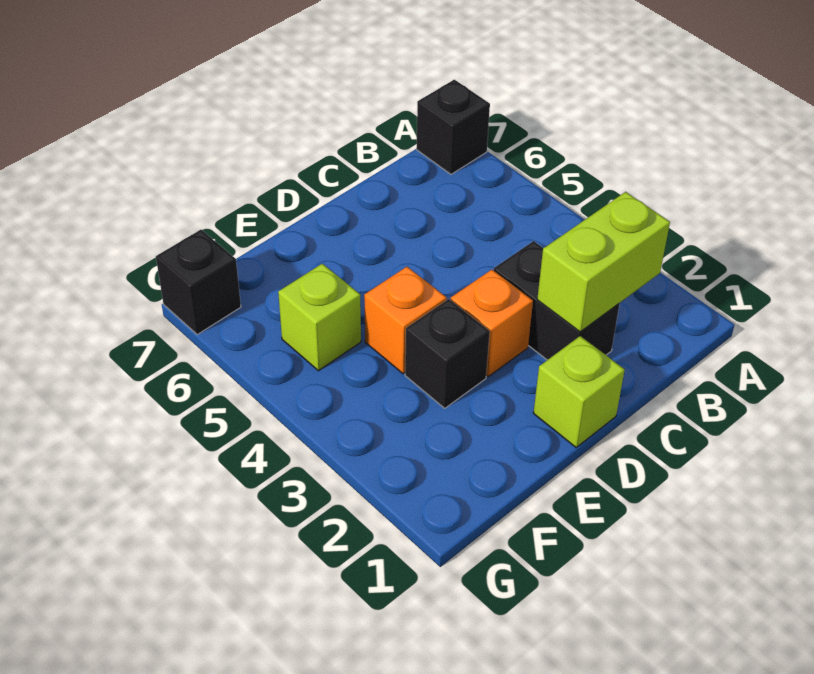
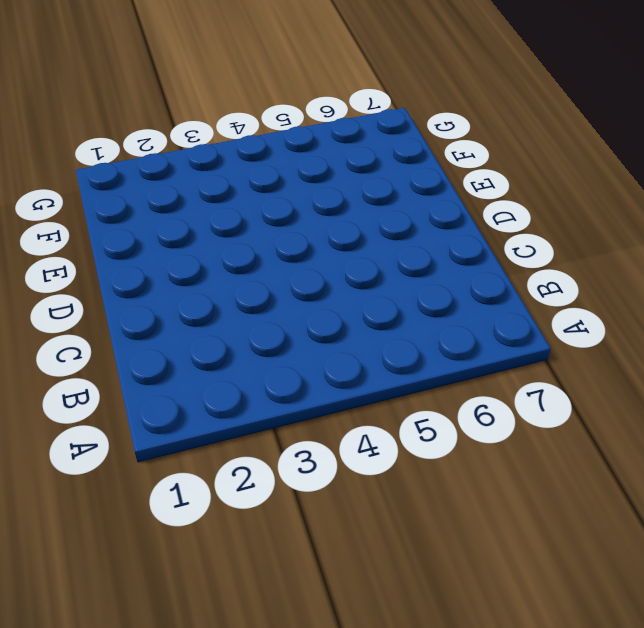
none -> black 1x1 brick [416,80,490,174]
none -> black 1x2 brick [494,241,620,360]

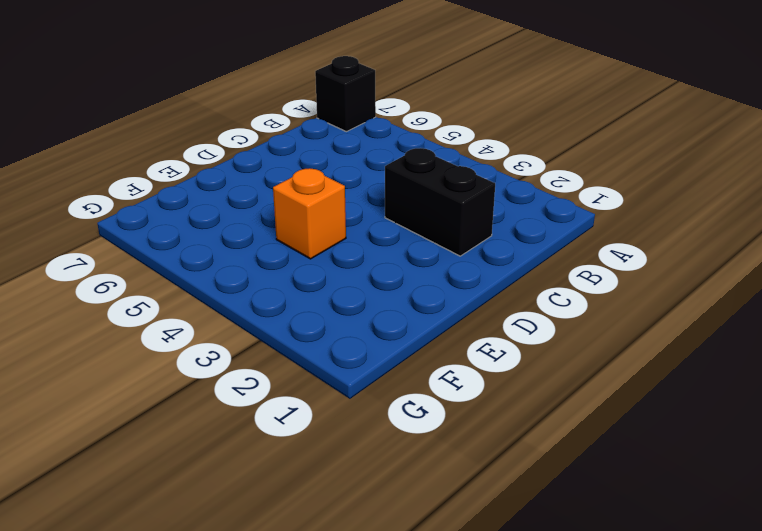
none -> lime 1x1 brick [534,336,625,447]
none -> orange 1x1 brick [451,270,533,377]

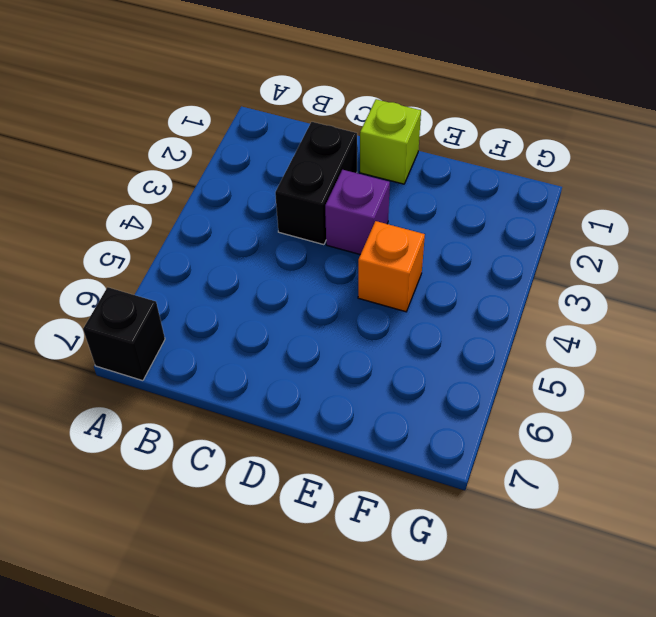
purple 1x1 brick [325,170,390,255] -> orange 1x1 brick [451,270,533,377]
none -> black 1x1 brick [405,299,490,408]
none -> lime 1x1 brick [278,264,361,371]

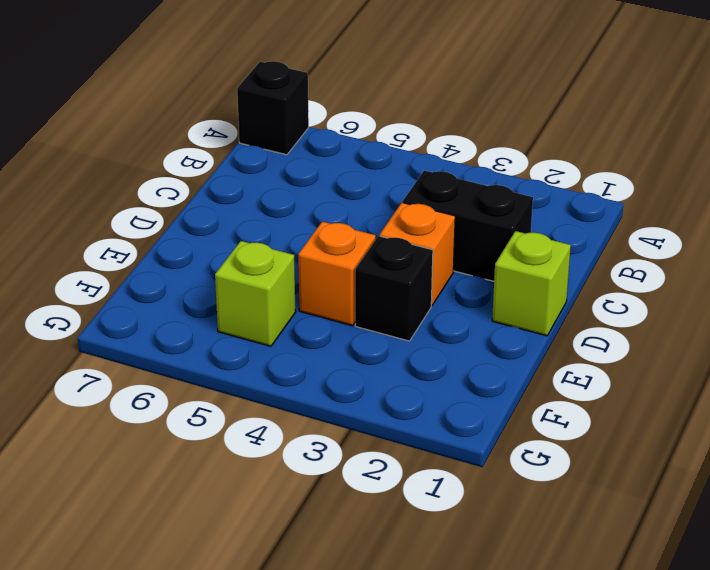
none -> black 1x1 brick [156,230,241,335]
none -> lime 1x2 brick [537,192,670,332]

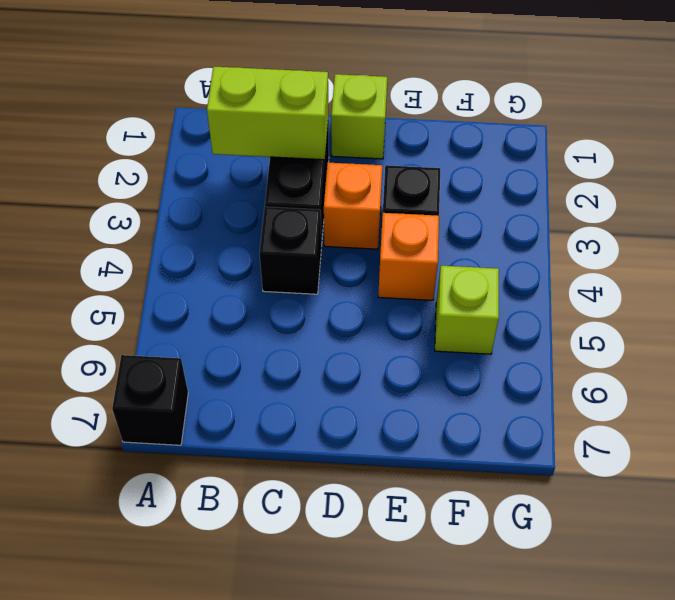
black 1x1 brick [259,207,321,294] -> black 1x1 brick moved to [156,230,241,335]

